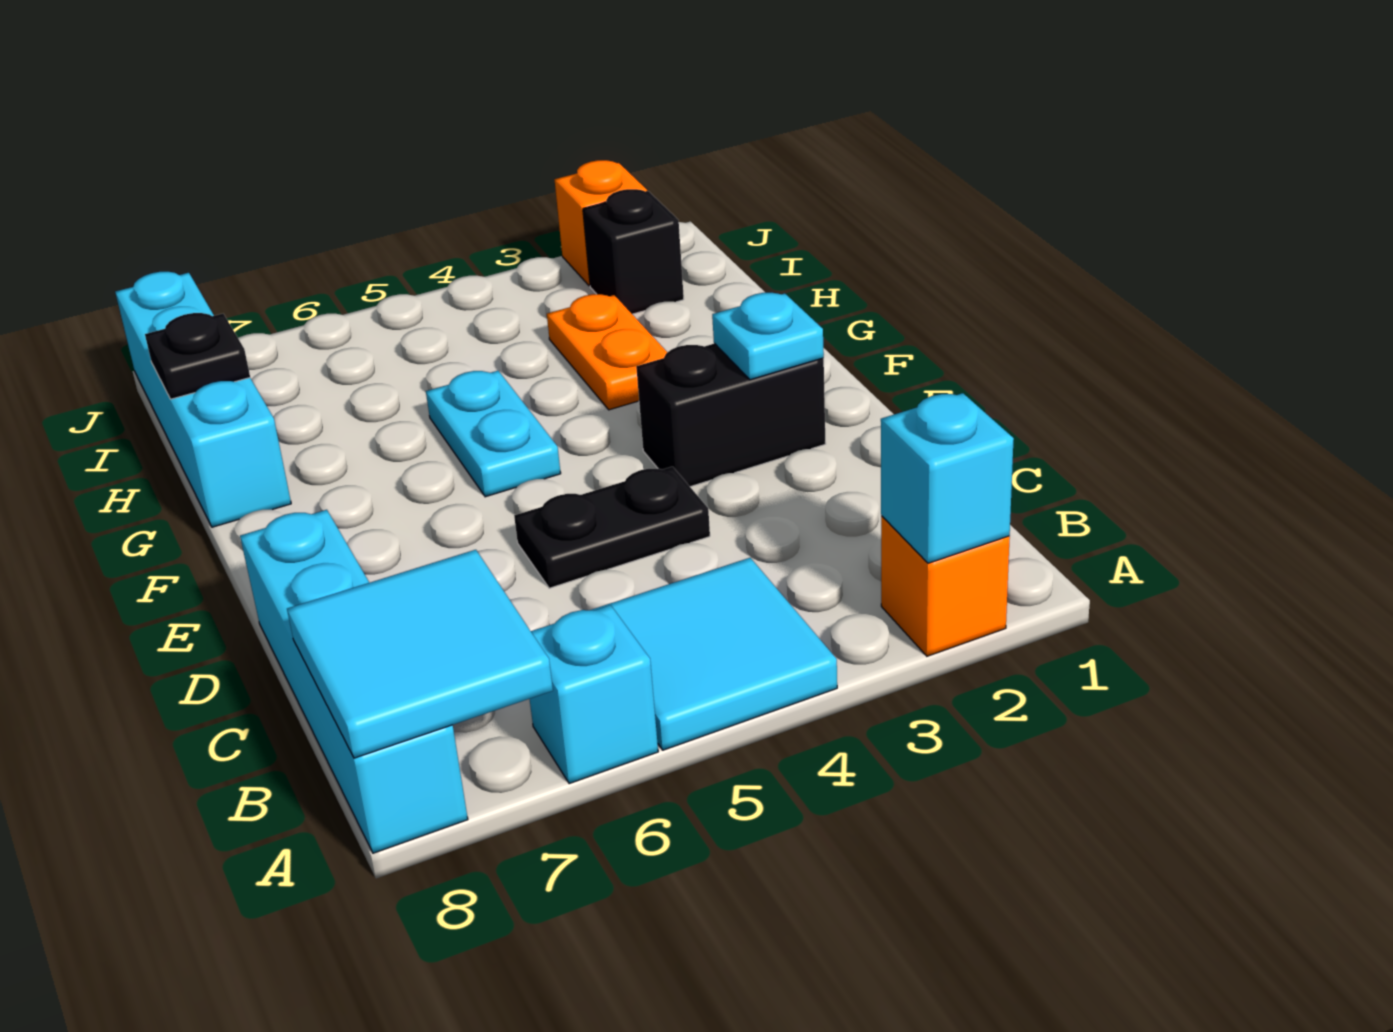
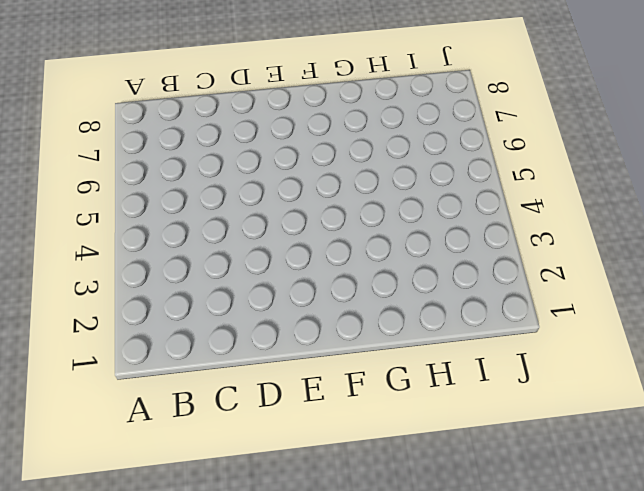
none -> orange 1x1 brick [881,516,1010,656]
none -> cyan 2x2 tile [592,558,837,750]
none -> cyan 1x1 brick [530,605,658,784]

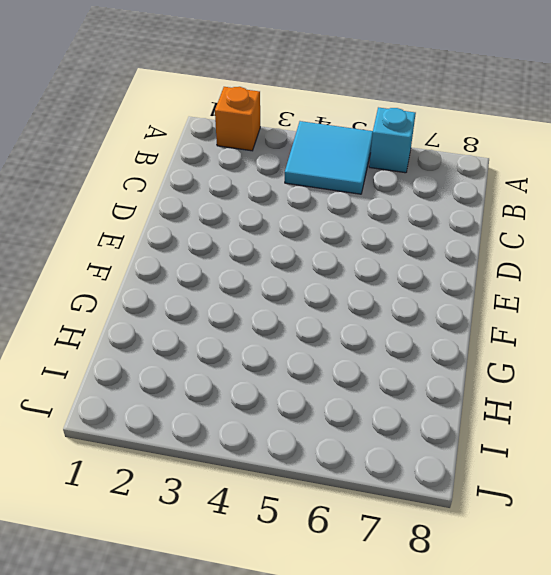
none -> cyan 1x4 brick [240,510,468,853]
none -> black 1x2 plate [514,467,710,588]
none -> black 1x2 brick [636,343,826,487]

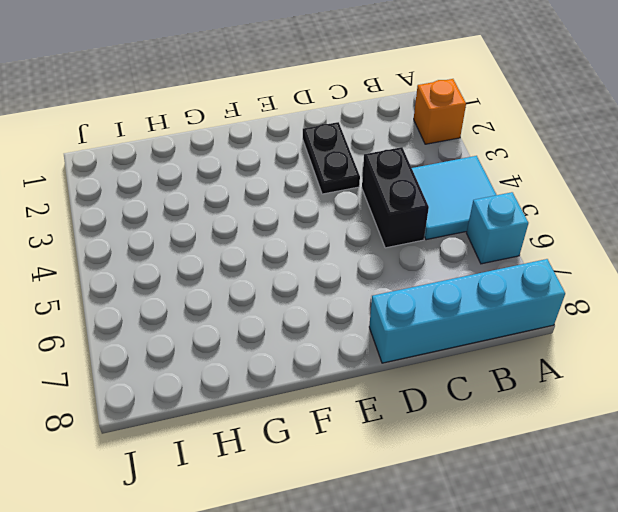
black 1x2 brick [362,147,429,248] -> black 1x2 brick moved to [636,343,826,487]
black 1x2 plate [303,122,360,194] -> black 1x2 plate moved to [514,467,710,588]
none -> cyan 1x2 plate [426,371,561,497]
none -> orange 1x2 plate [547,294,667,410]
none -> cyan 1x4 brick [115,272,291,527]

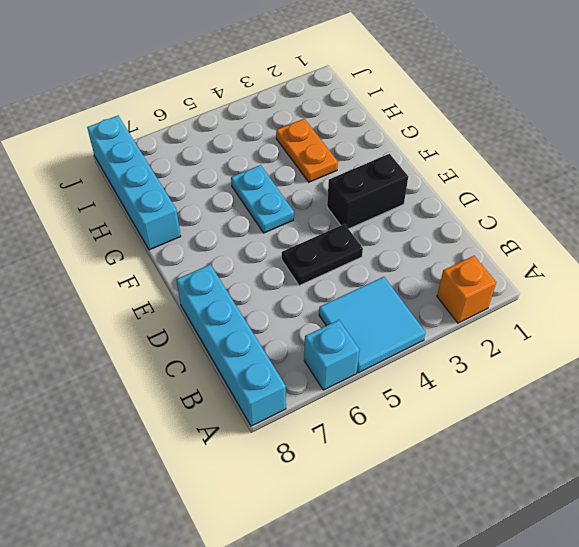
none -> black 1x1 brick [583,189,684,314]
none -> orange 1x1 brick [555,160,647,286]
none -> cyan 1x1 brick [881,393,1014,563]

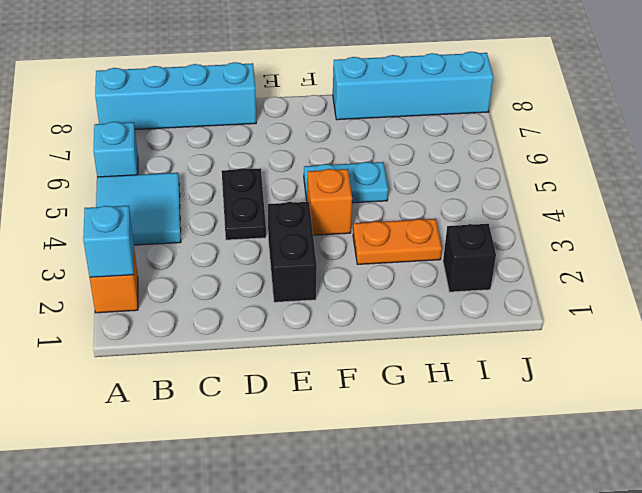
orange 1x1 brick [307,169,352,235] -> orange 1x1 brick moved to [555,160,647,286]
none -> cyan 2x2 tile [287,550,553,758]
none -> cyan 1x1 plate [712,293,824,380]
none -> black 1x1 plate [145,313,250,399]

